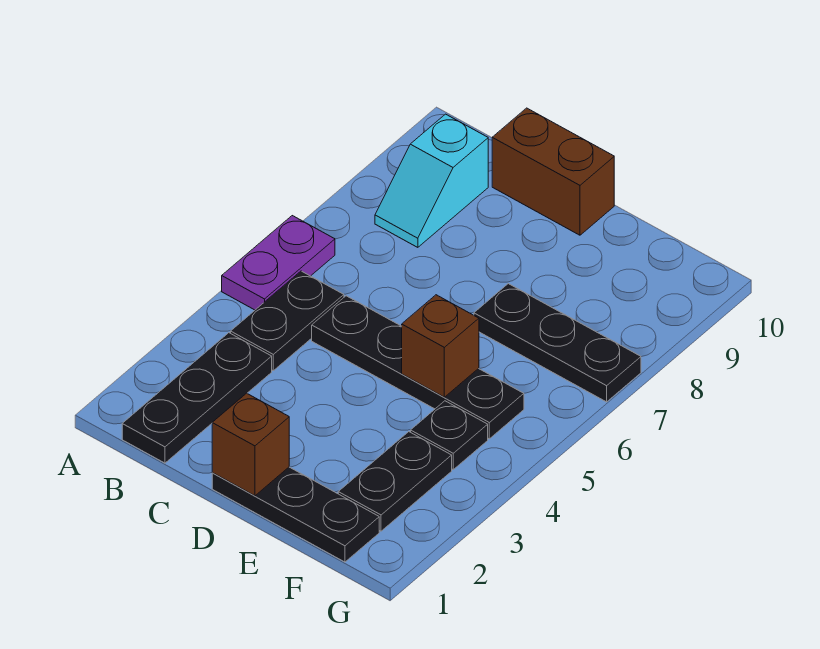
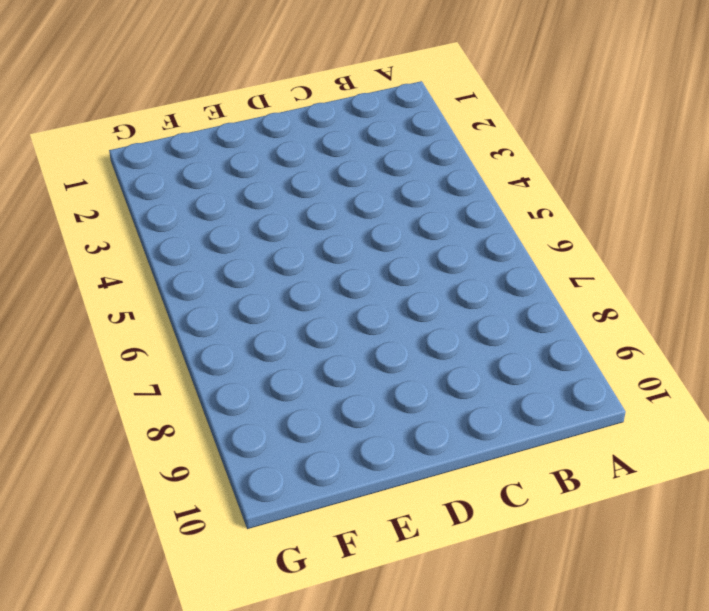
none -> purple 1x2 plate [222,216,335,310]
none -> black 1x3 plate [122,333,272,463]
none -> black 1x2 plate [231,271,344,371]

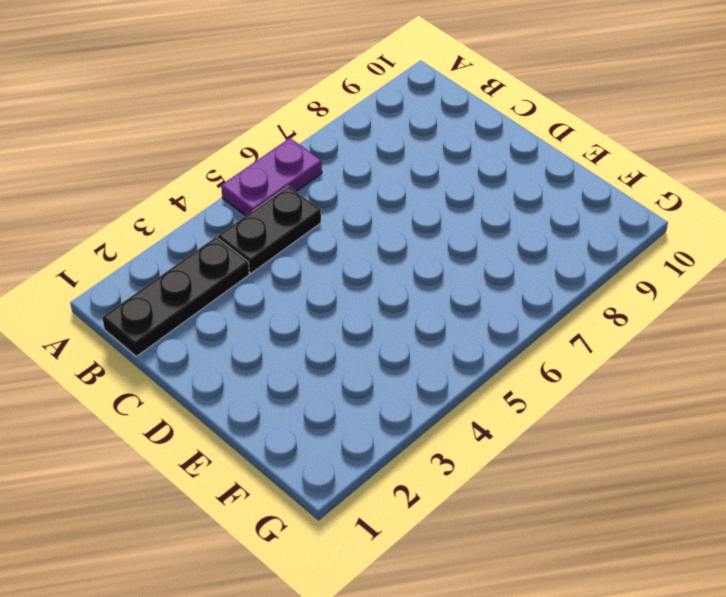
none -> cyan 1x2 slope [375,114,488,247]
none -> black 1x4 plate [312,296,524,439]
none -> brown 1x2 brick [492,108,614,235]

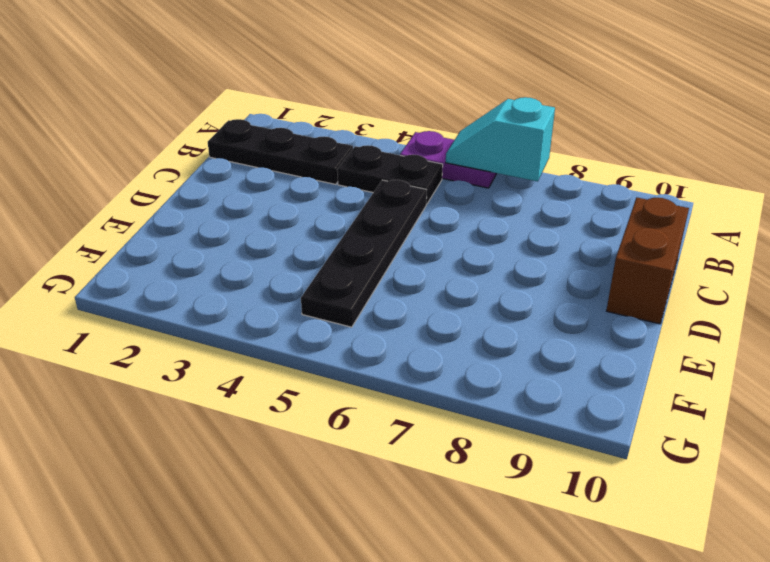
cyan 1x2 slope [446,97,555,181] -> cyan 1x2 slope moved to [375,114,488,247]
none -> black 1x3 plate [212,467,379,562]
none -> black 1x3 plate [474,284,641,402]
none -> black 1x2 plate [338,432,452,531]

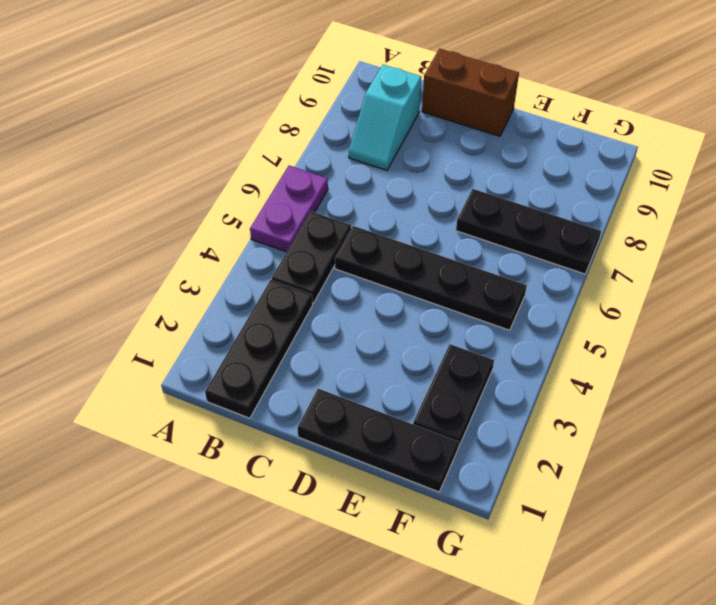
none -> black 1x1 plate [411,401,488,469]
none -> brown 1x1 brick [212,393,289,496]
none -> brown 1x1 brick [402,295,479,397]

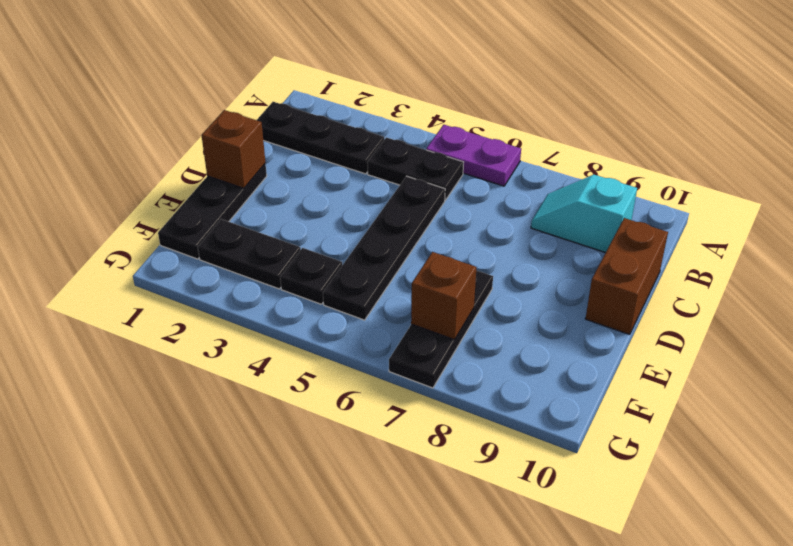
brown 1x1 brick [411,252,476,340] -> brown 1x1 brick moved to [402,295,479,397]

